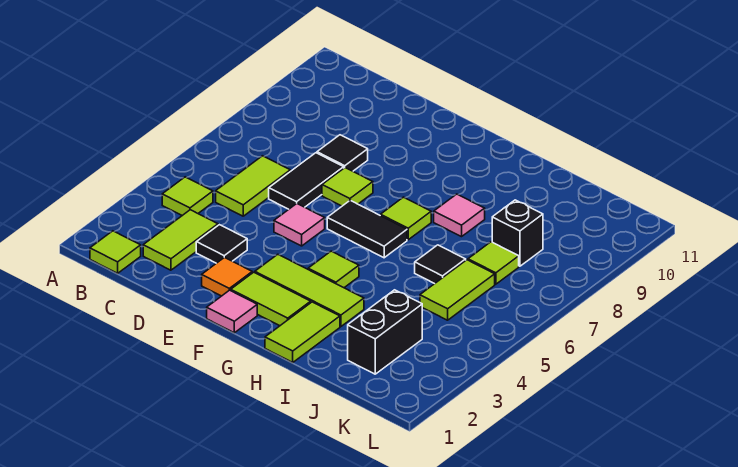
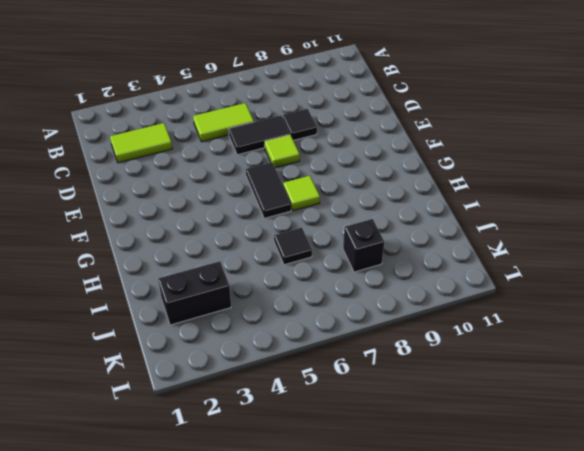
none -> lime 1x1 tile [90,231,141,273]
none -> lime 1x1 tile [162,177,213,215]
none -> black 1x1 tile [196,225,247,263]

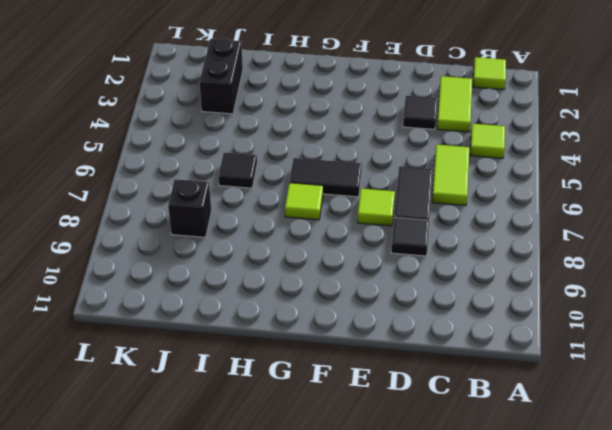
none -> orange 1x1 tile [202,257,252,296]
none -> pink 1x1 tile [274,204,325,246]
none -> pink 1x1 tile [207,290,257,333]

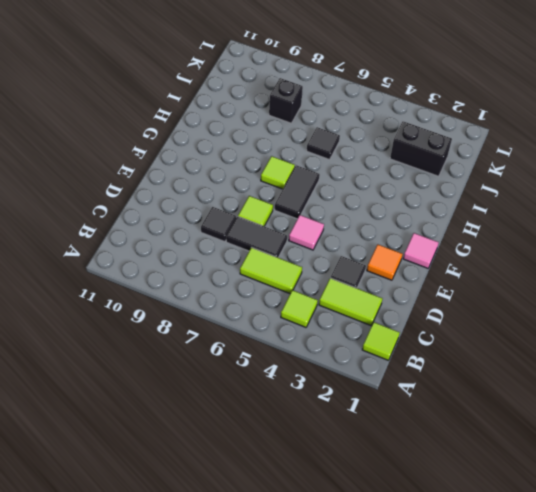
none -> lime 1x2 tile [231,272,311,326]
none -> lime 1x3 tile [255,254,364,326]
none -> lime 1x1 tile [308,251,359,288]

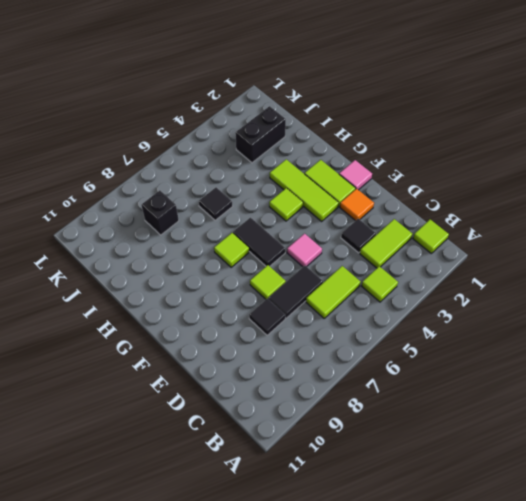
none -> lime 1x2 tile [265,302,340,362]
none -> pink 1x1 tile [434,194,485,237]
none -> lime 1x2 tile [420,260,495,320]

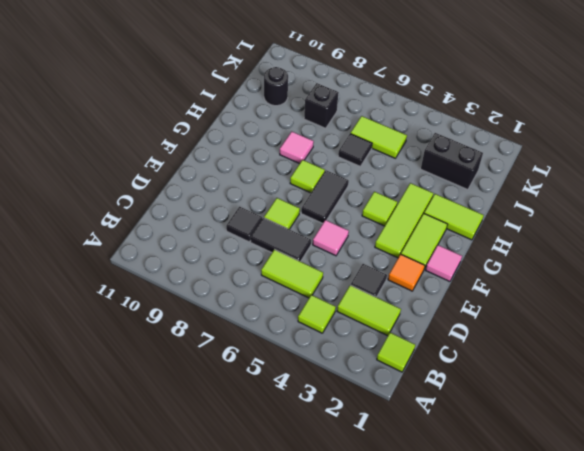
black 1x1 round brick [264,67,288,106] -> none
none -> lime 1x1 tile [468,242,519,284]

